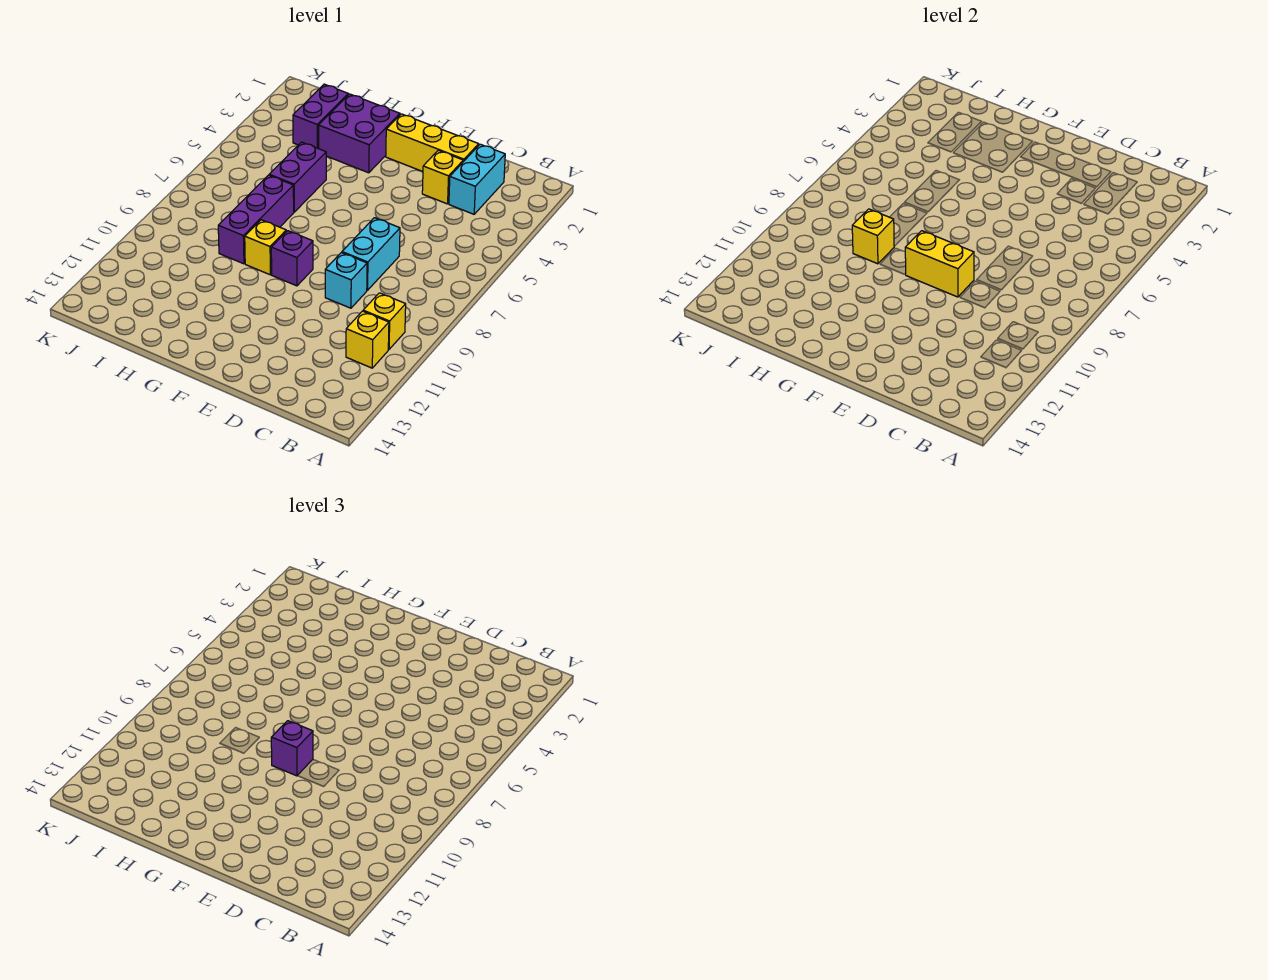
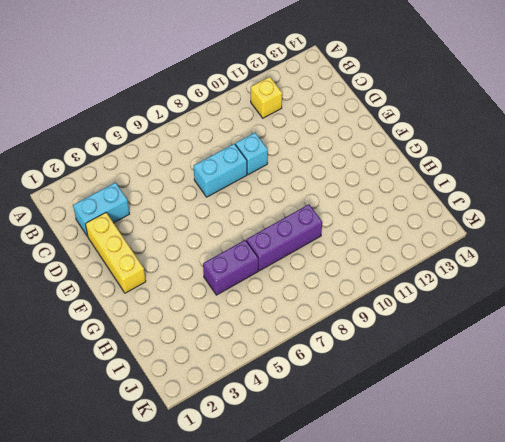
none -> yellow 1x1 brick [363,293,406,349]
none -> yellow 1x1 brick [422,150,463,204]
none -> purple 1x1 brick [271,231,313,286]

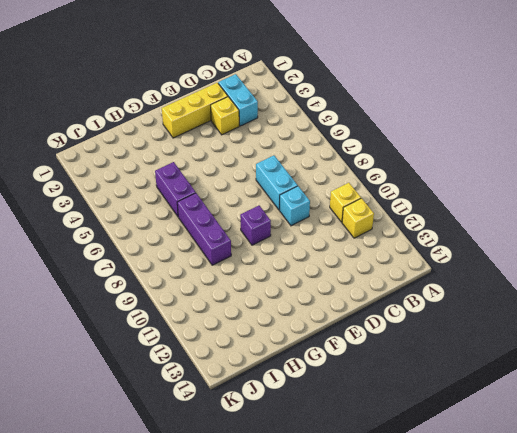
none -> purple 2x2 brick [319,94,400,173]
none -> yellow 1x1 brick [245,220,286,275]
none -> purple 1x2 brick [293,84,348,149]

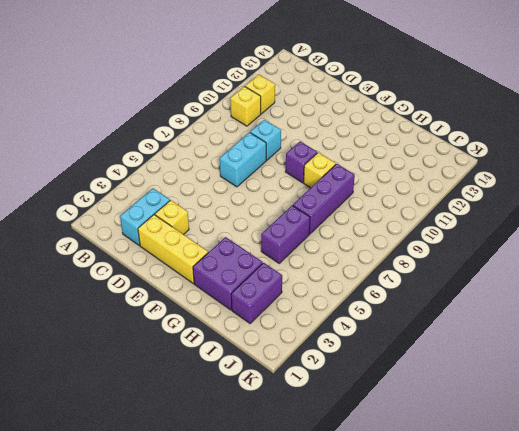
none -> yellow 1x2 brick [905,231,974,297]
none -> yellow 1x1 brick [852,209,894,264]
none -> purple 1x1 brick [271,721,313,776]

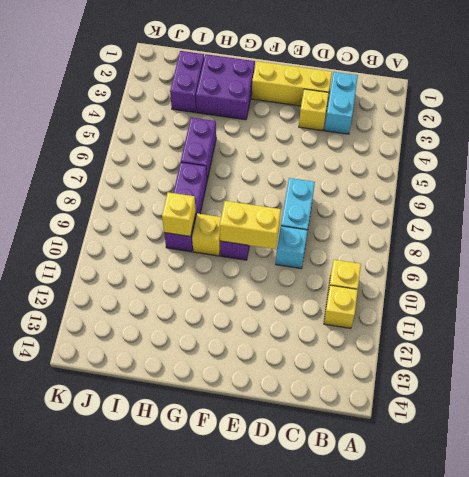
none -> purple 1x1 brick [271,721,313,776]

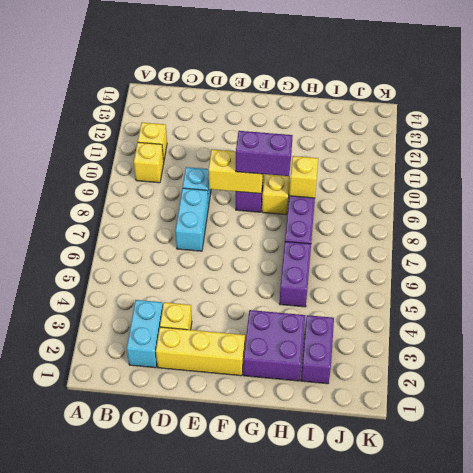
purple 1x2 brick [236,131,293,176] -> purple 1x1 brick [271,721,313,776]

